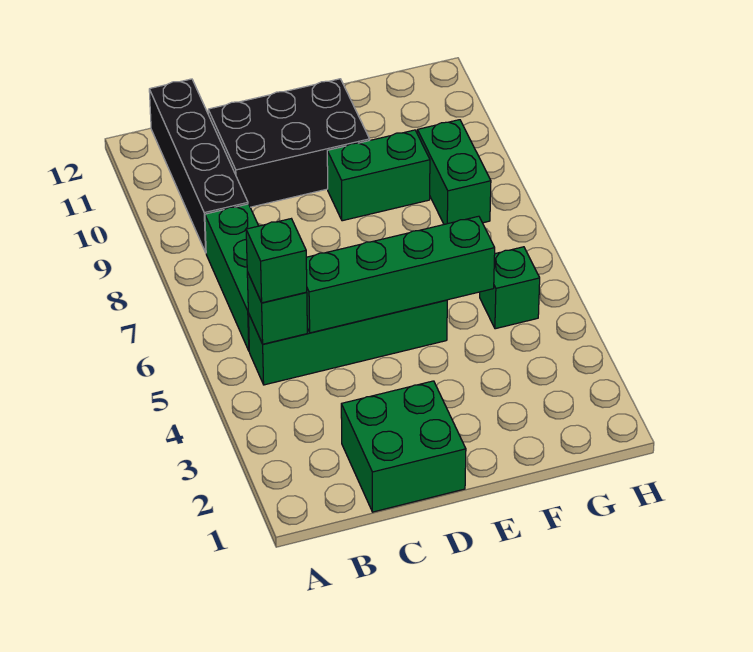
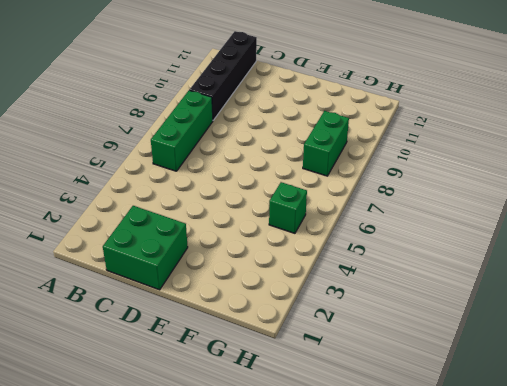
none -> green 1x4 brick [248,300,447,385]
none -> black 2x3 brick [208,79,370,207]

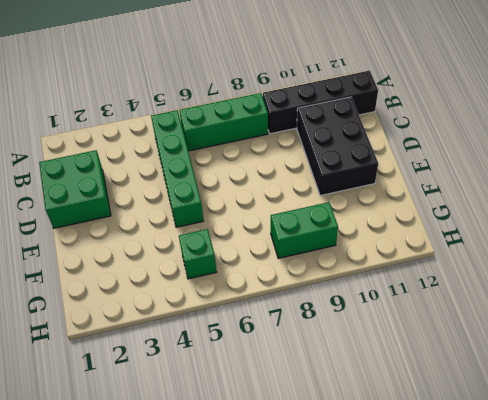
none -> green 1x2 brick [327,130,430,221]
none -> green 1x1 brick [247,272,307,344]

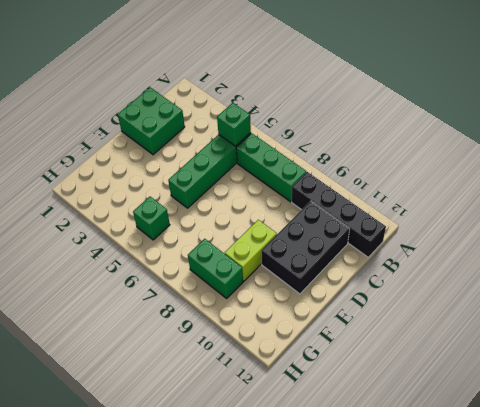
lime 1x2 brick [225,220,277,281] -> green 1x2 brick [327,130,430,221]
none -> green 1x4 brick [306,216,495,333]
none -> green 1x1 brick [246,219,307,303]

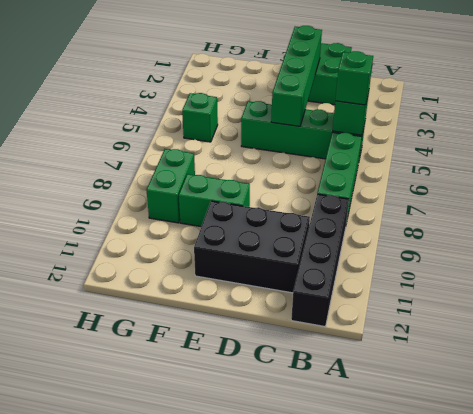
green 1x4 brick [271,26,322,126] -> green 1x4 brick turned to [306,216,495,333]

